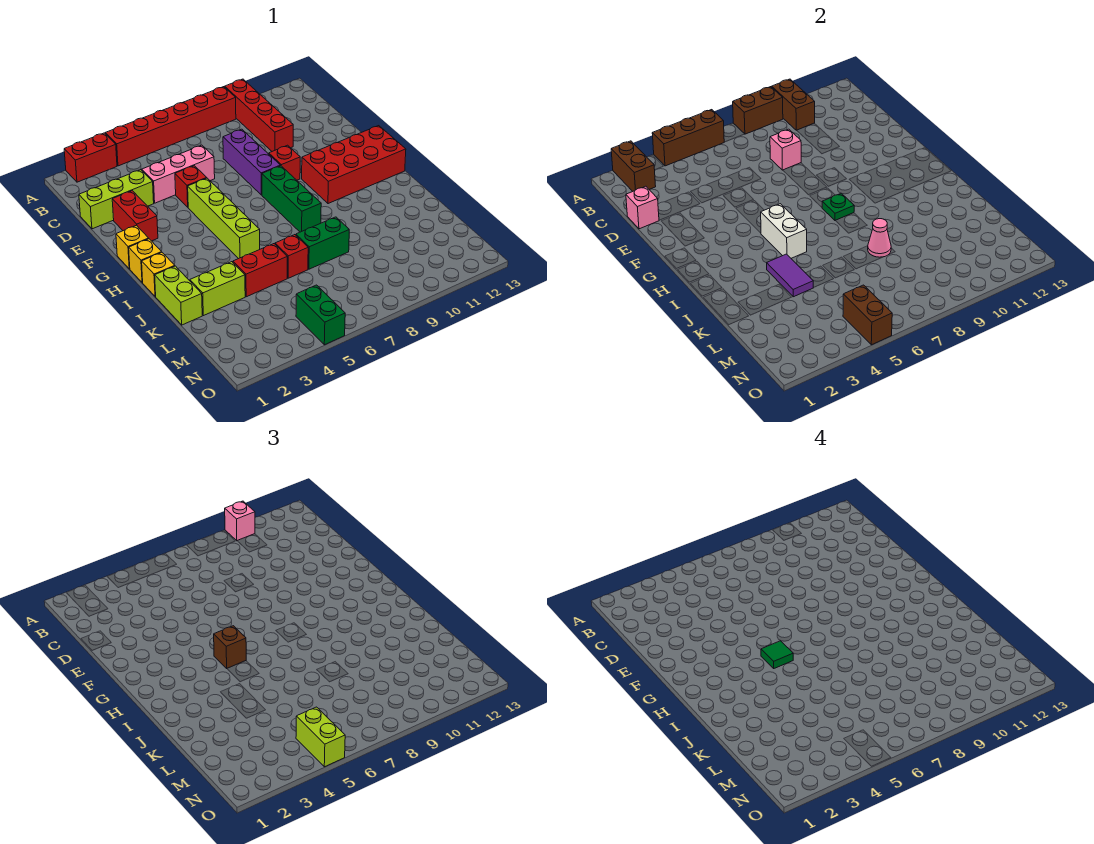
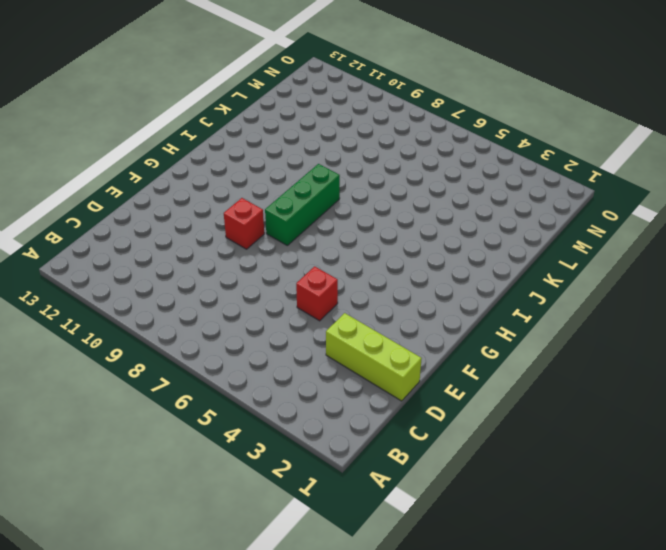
none -> red 1x2 brick [64,133,117,182]
none -> red 1x6 brick [105,87,236,166]
none -> red 1x4 brick [225,79,293,151]
none -> pink 1x3 brick [142,145,215,203]

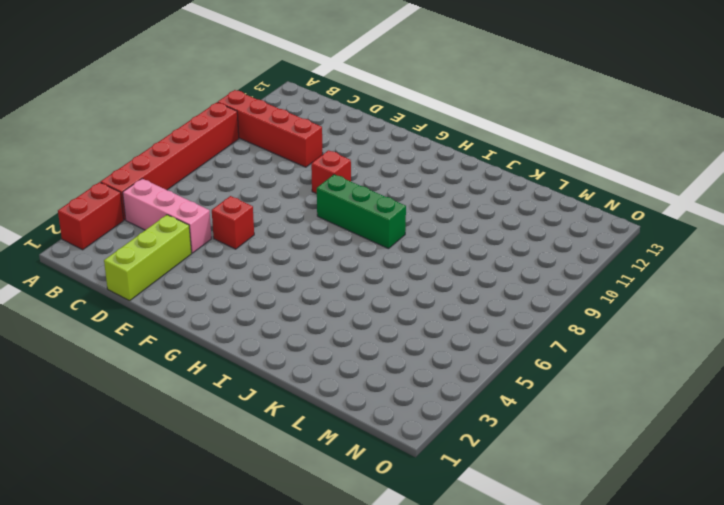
pink 1x3 brick [123,179,212,253] -> pink 1x3 brick turned to [142,145,215,203]
none -> purple 1x3 brick [223,129,280,195]
none -> red 1x2 brick [112,191,158,241]
none -> lime 1x4 brick [188,178,260,259]
none -> yellow 1x1 brick [116,225,149,269]

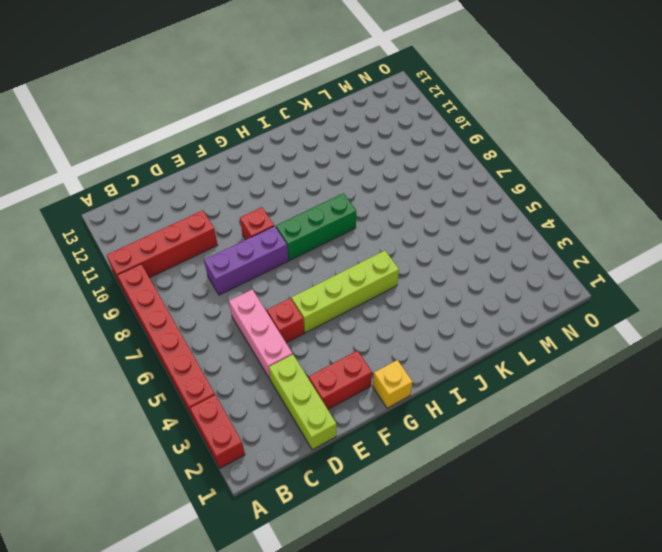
none -> red 2x4 brick [302,126,406,204]
none -> yellow 1x1 brick [129,239,162,283]
none -> yellow 1x1 brick [142,253,175,297]
none -> lime 1x2 brick [155,266,202,325]

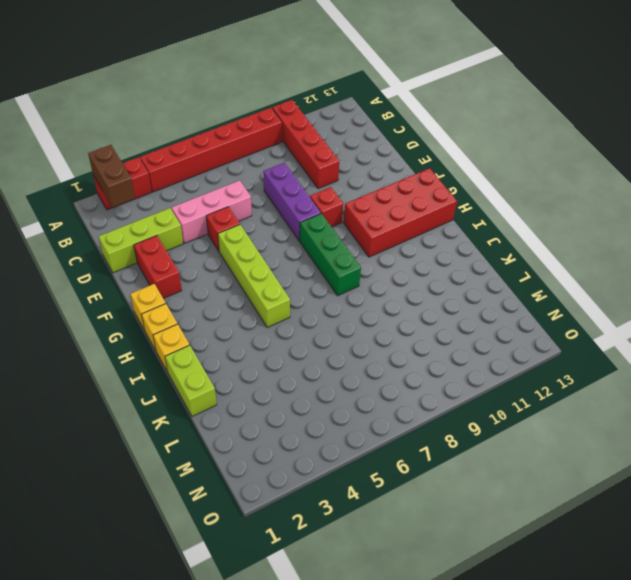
none -> lime 1x2 brick [190,262,245,316]
none -> red 1x2 brick [233,244,287,297]
none -> red 1x1 brick [275,235,308,278]
none -> green 1x2 brick [296,217,349,269]

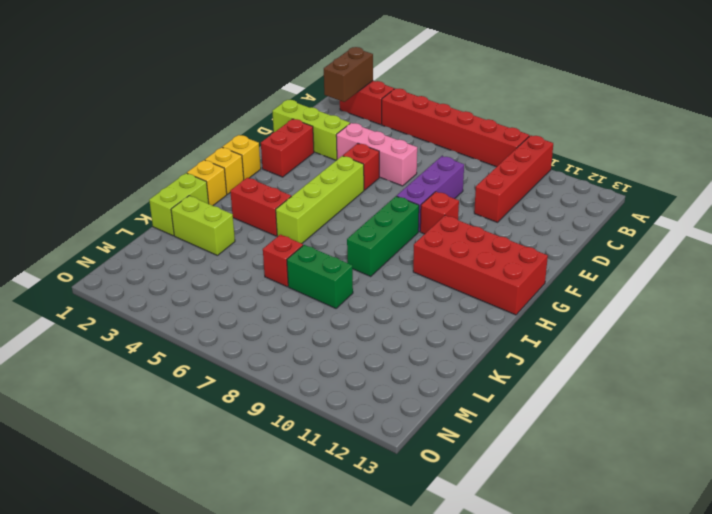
red 1x2 brick [230,178,291,236] -> red 1x2 brick moved to [233,244,287,297]
none -> green 1x2 brick [296,285,345,345]
none -> brown 1x3 brick [652,110,724,166]
none -> brown 1x2 brick [733,87,783,134]
none -> brown 1x2 brick [772,79,815,130]

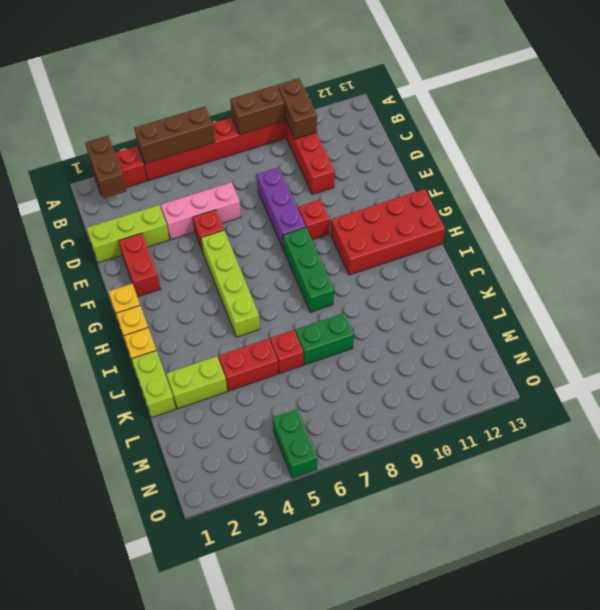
none -> pink 1x1 brick [626,186,659,229]
none -> pink 1x1 brick [770,129,801,170]
none -> white 1x2 brick [761,204,807,258]
none -> green 1x1 plate [822,193,854,221]

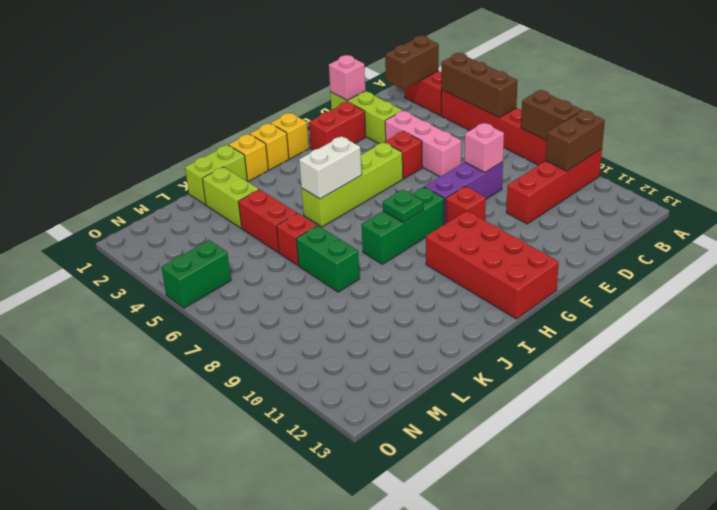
none -> purple 1x2 tile [767,254,813,297]
none -> pink 1x1 cone [868,219,891,257]
none -> brown 1x2 brick [843,285,892,345]
none -> pink 1x1 brick [225,501,255,541]

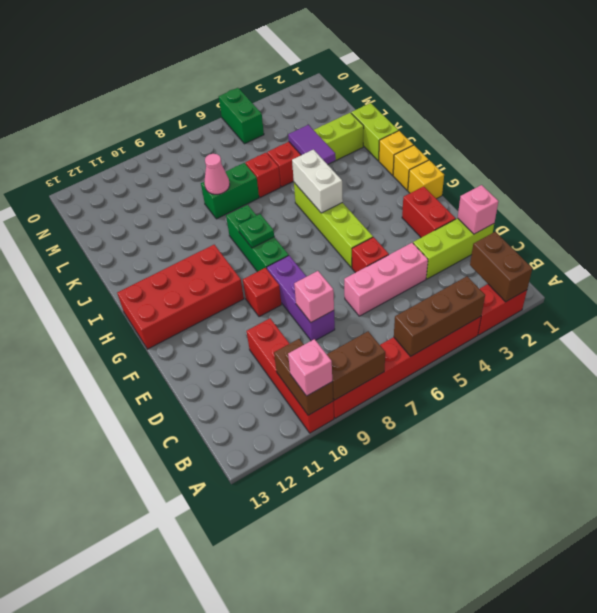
none -> brown 1x2 brick [843,285,892,345]
none -> brown 1x1 brick [214,626,246,668]
none -> lime 1x2 brick [296,707,345,767]
none -> green 1x1 tile [761,641,793,668]

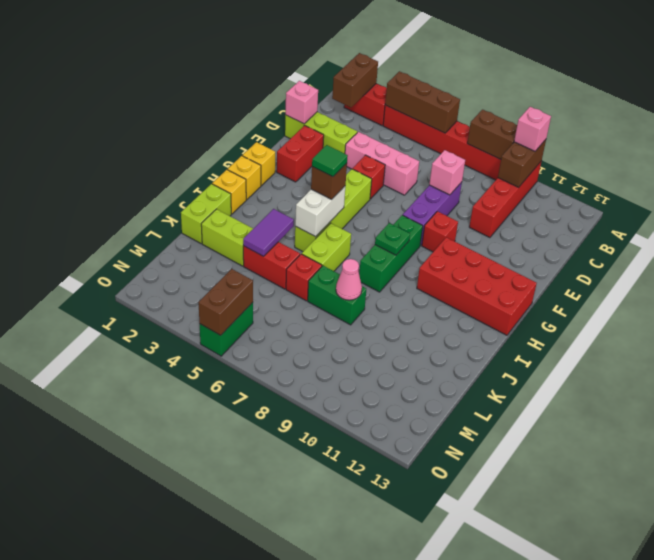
lime 1x2 brick [302,223,351,271] -> lime 1x2 brick moved to [296,707,345,767]

